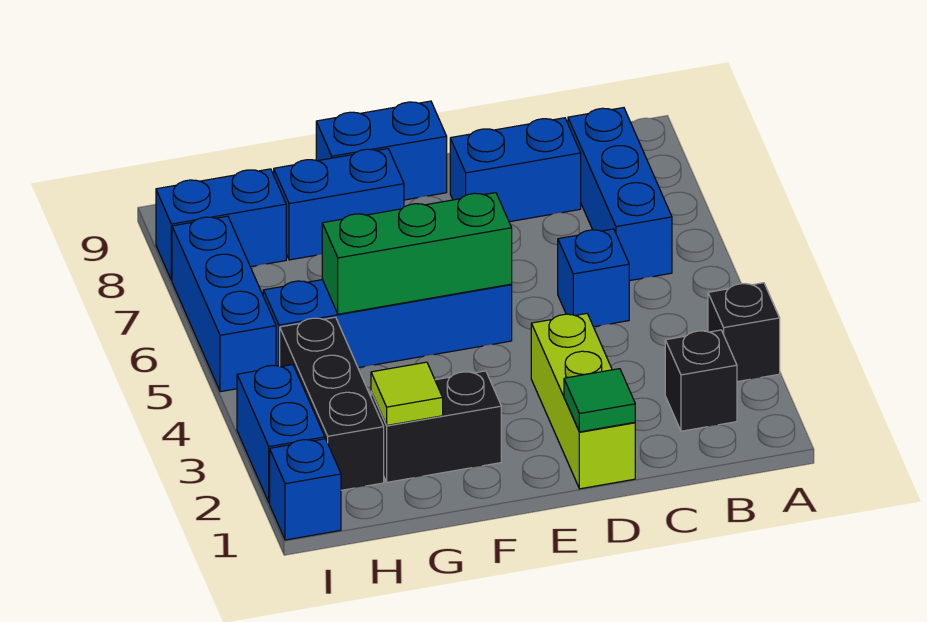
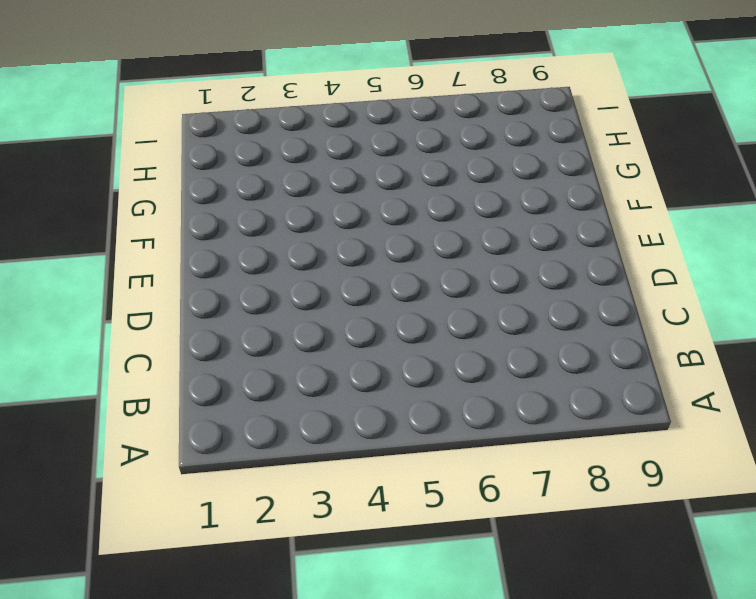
none -> black 1x1 brick [708,283,780,382]
none -> black 1x1 brick [665,330,737,431]
none -> blue 1x3 brick [568,108,672,281]

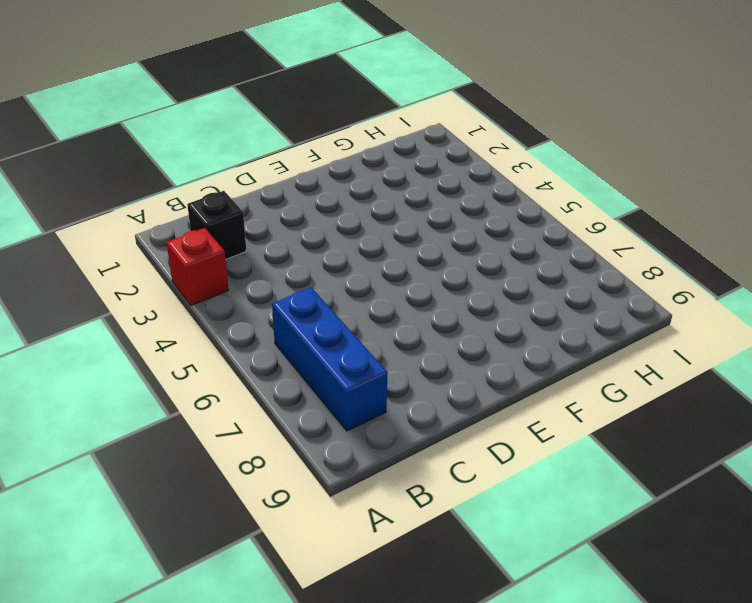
red 1x1 brick [167,228,229,306] -> black 1x1 brick [708,283,780,382]
none -> blue 1x1 brick [558,229,629,327]
none -> blue 1x2 brick [450,118,581,222]
none -> lime 1x3 brick [531,314,635,489]

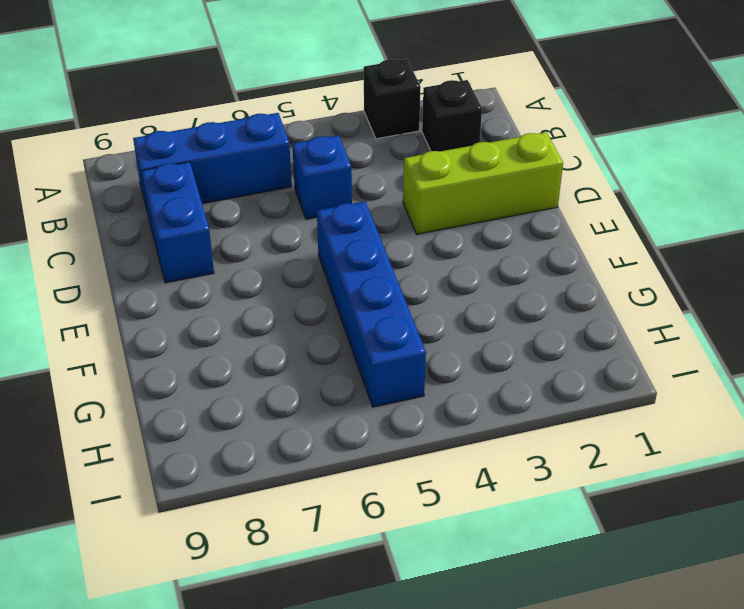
none -> blue 1x2 brick [316,101,447,200]
none -> black 1x2 brick [371,371,501,482]
none -> blue 1x2 brick [274,149,404,260]

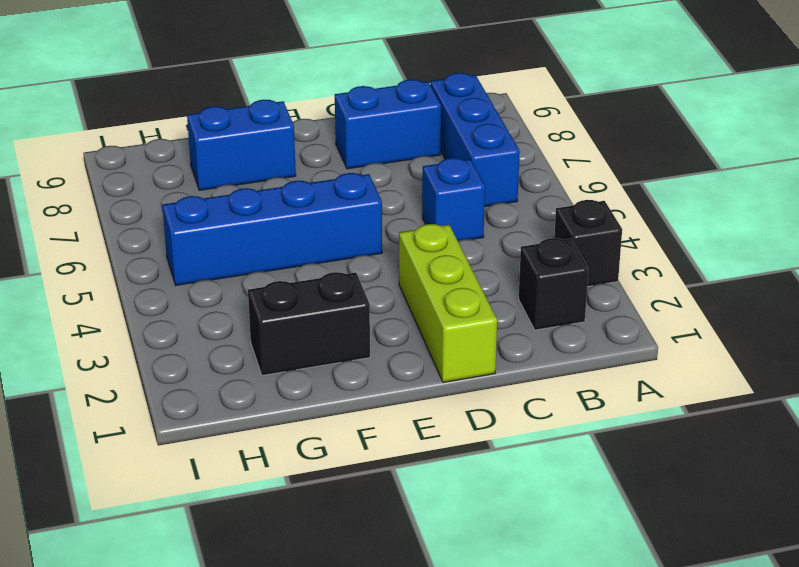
none -> blue 1x2 brick [316,101,447,200]
none -> black 1x3 brick [280,317,384,490]
none -> blue 1x2 brick [156,169,286,280]

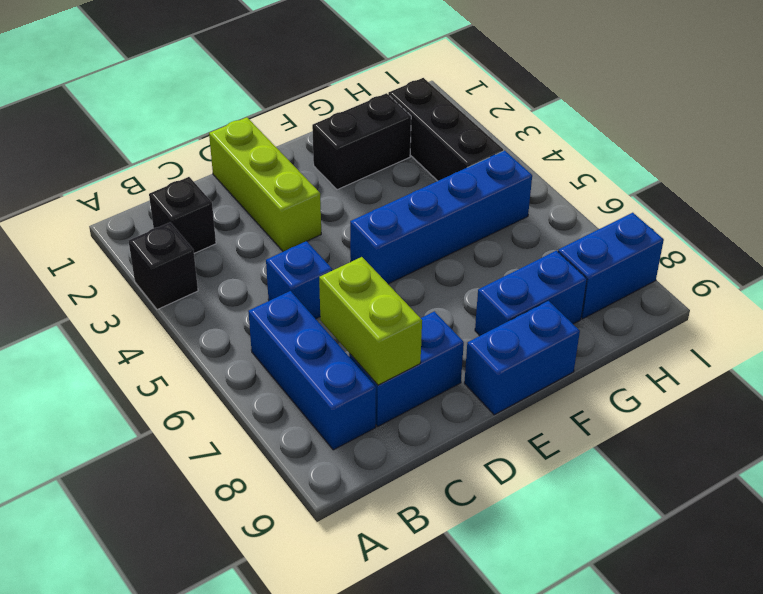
lime 1x2 brick [319,257,422,385] -> none
none -> blue 1x1 brick [270,439,341,540]
none -> blue 1x2 brick [237,365,325,503]
none -> blue 1x3 brick [172,216,276,392]

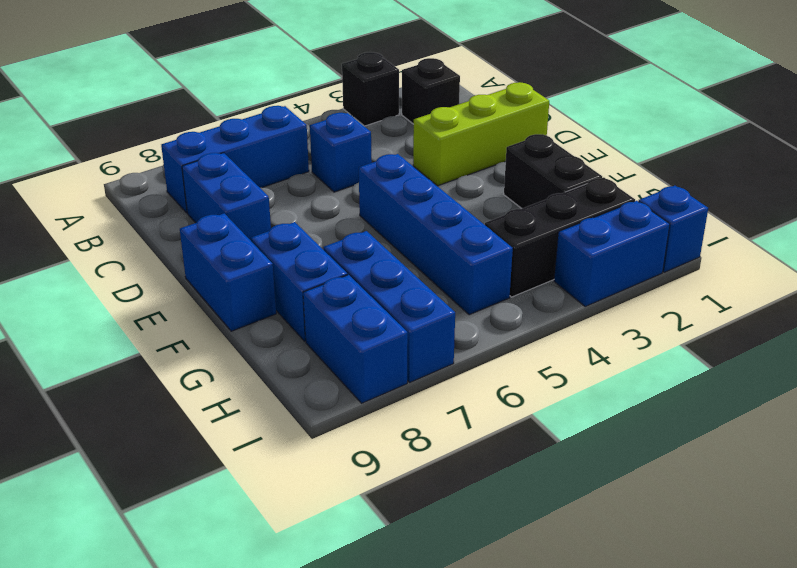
blue 1x3 brick [323,231,455,382] -> blue 1x3 brick turned to [172,216,276,392]
none -> green 1x1 tile [564,369,635,432]
none -> green 1x3 brick [322,193,512,314]
none -> lime 1x1 tile [371,362,443,425]

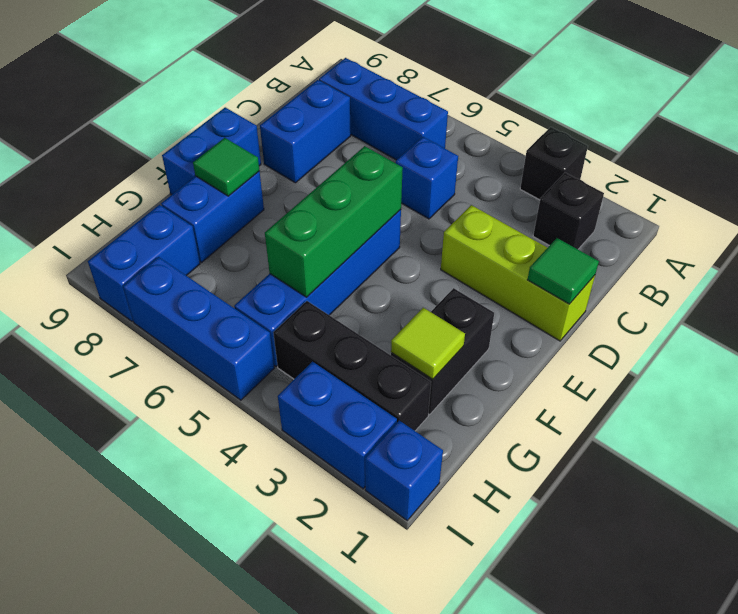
green 1x1 tile [193,138,259,196] -> none

